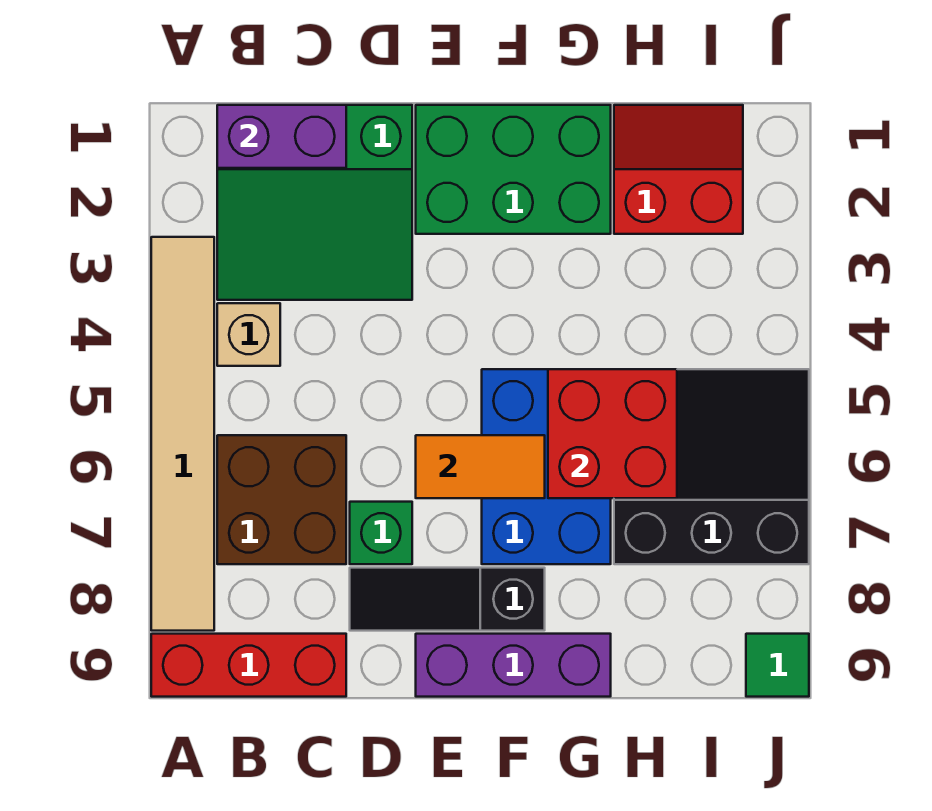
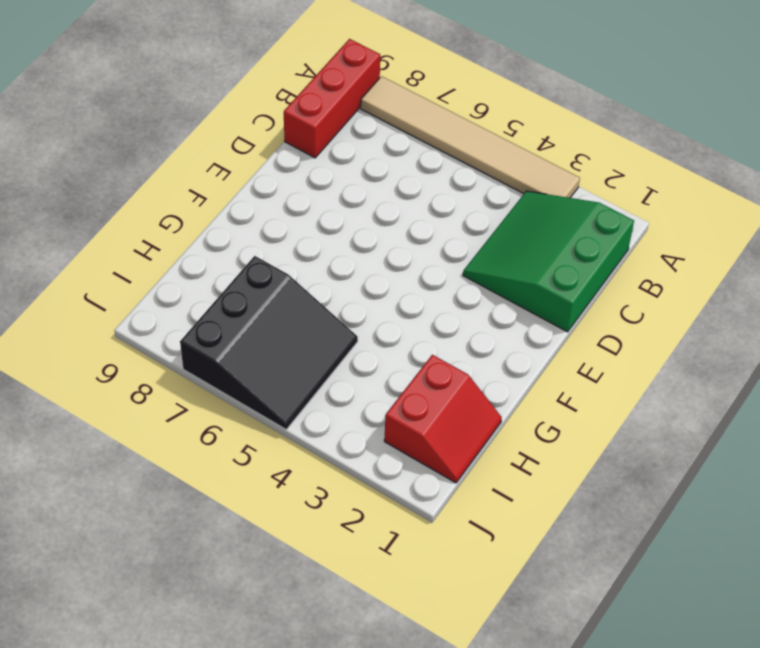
none -> tan 1x1 brick [217,303,280,366]
none -> brown 2x2 brick [217,435,346,564]
none -> green 1x1 brick [350,502,412,564]

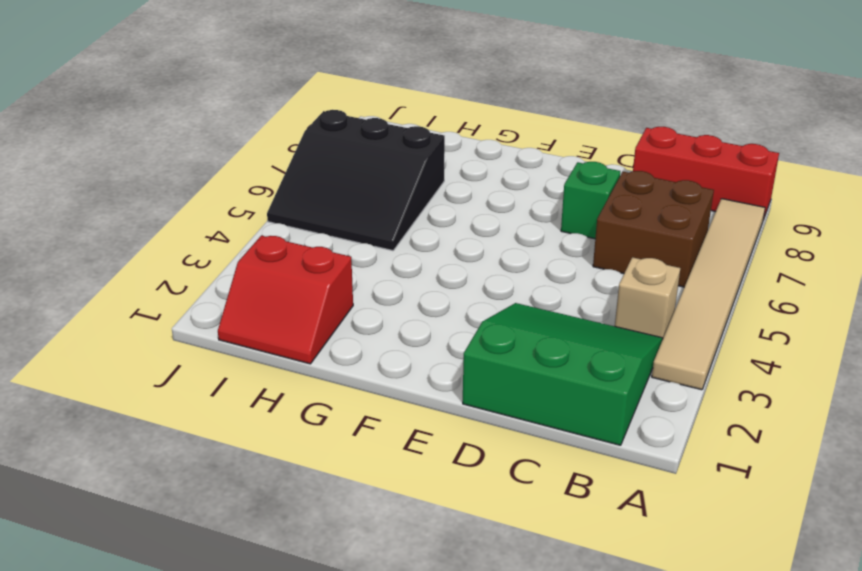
none -> black 1x3 slope [350,568,545,631]
none -> green 2x3 brick [416,105,611,234]
none -> purple 1x3 brick [416,634,611,697]

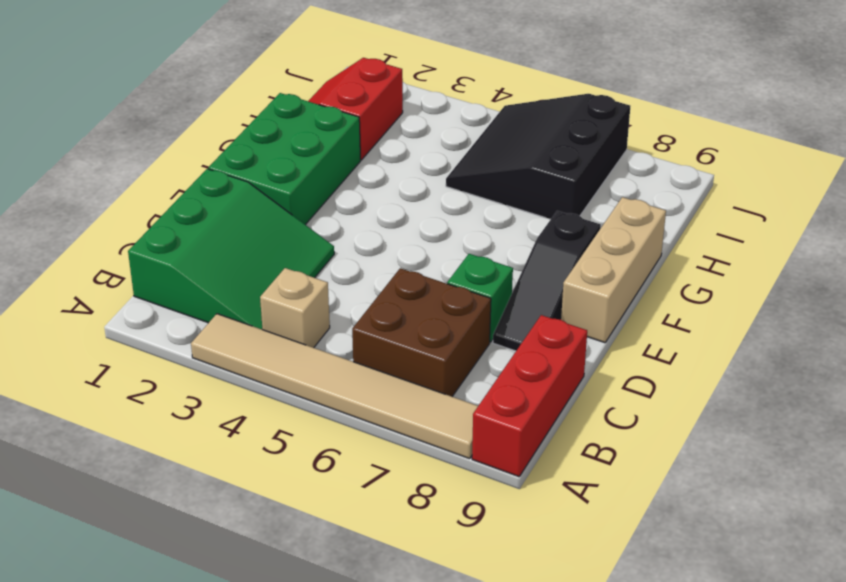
tan 1x3 brick [561,197,666,343] -> purple 1x3 brick [416,634,611,697]
none -> blue 2x3 brick [482,369,611,564]
none -> green 1x1 tile [746,634,809,697]
none -> purple 1x2 brick [217,105,346,168]

